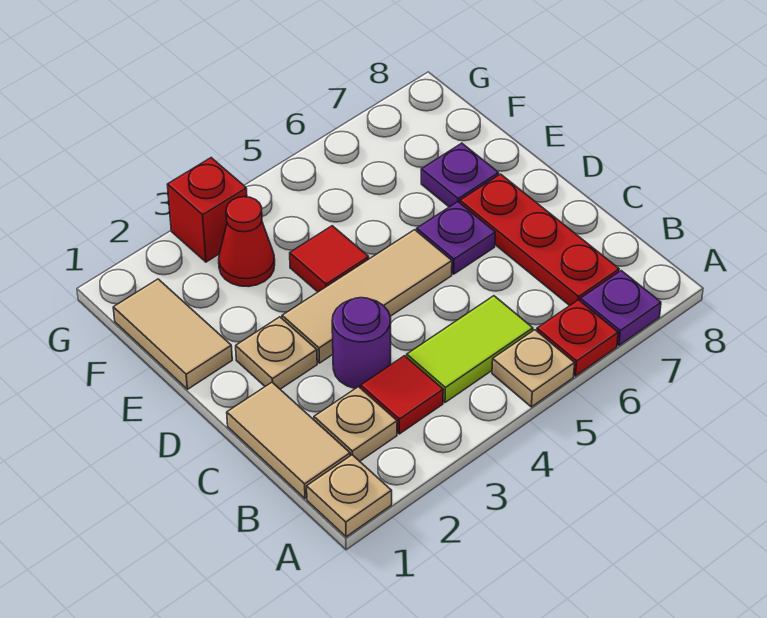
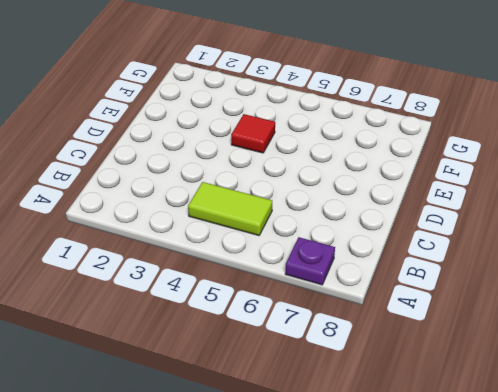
none -> tan 1x1 plate [307,455,392,537]
none -> tan 1x1 plate [492,330,575,407]
none -> red 1x1 plate [537,300,618,376]

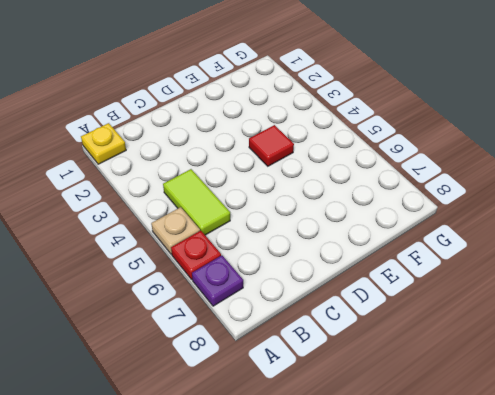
yellow 1x1 plate [81,123,126,164] -> tan 1x1 plate [307,455,392,537]
none -> tan 1x2 tile [227,382,350,499]
none -> tan 1x1 plate [314,387,397,461]
none -> red 1x1 tile [361,356,443,434]

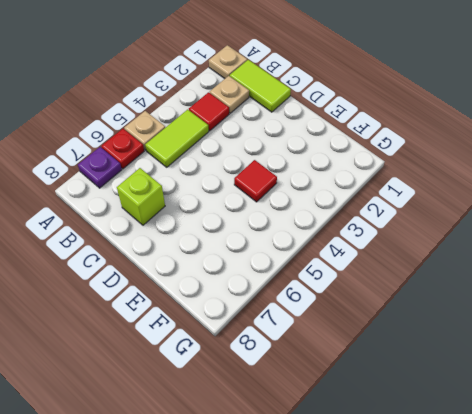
lime 1x2 tile [230,60,291,112] -> tan 1x2 tile [227,382,350,499]
lime 1x1 brick [117,168,165,225] -> red 1x3 plate [460,174,619,306]
none -> purple 1x1 round brick [332,298,391,389]
none -> tan 1x1 plate [236,317,317,389]
none -> tan 1x3 tile [282,230,452,363]

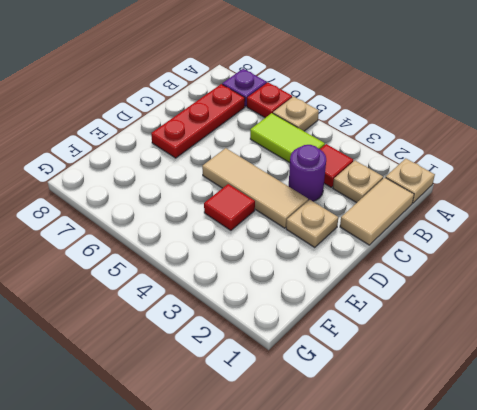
none -> purple 1x1 plate [417,202,495,274]
none -> tan 1x2 tile [113,279,232,389]
none -> purple 1x1 plate [421,143,499,207]

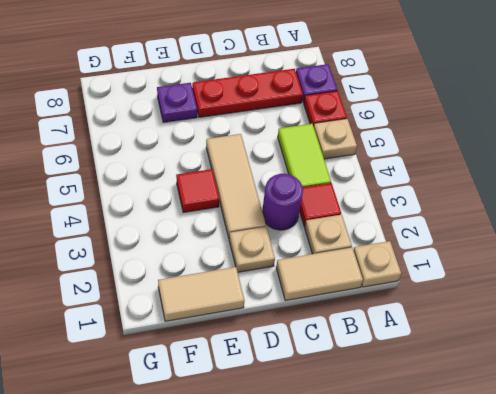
none -> purple 1x1 plate [417,202,495,274]
none -> red 1x1 cone [219,197,275,287]
none -> red 1x1 brick [167,158,247,262]

